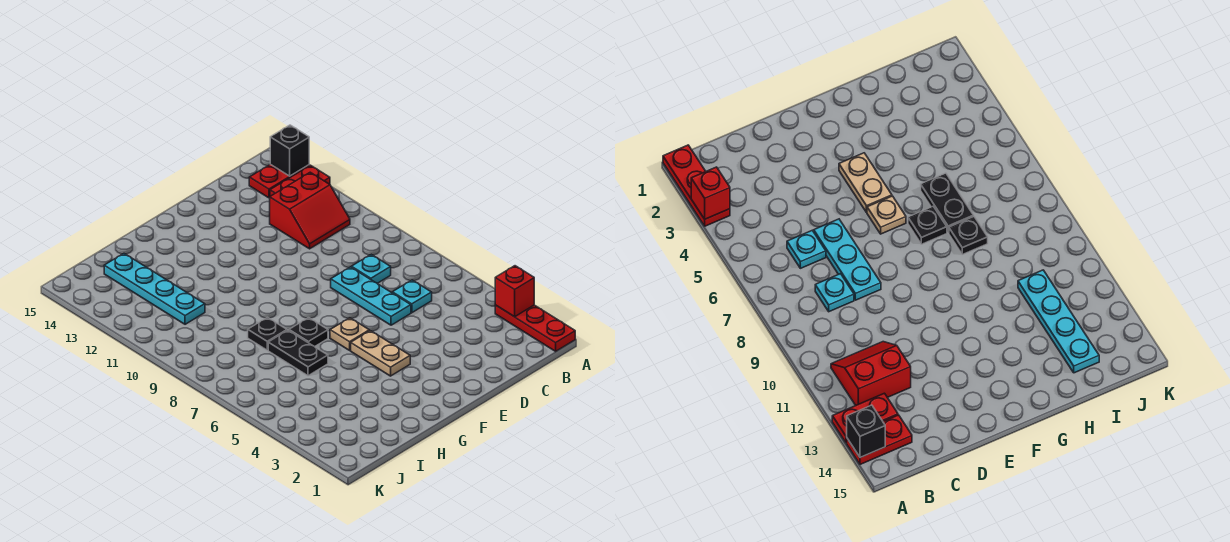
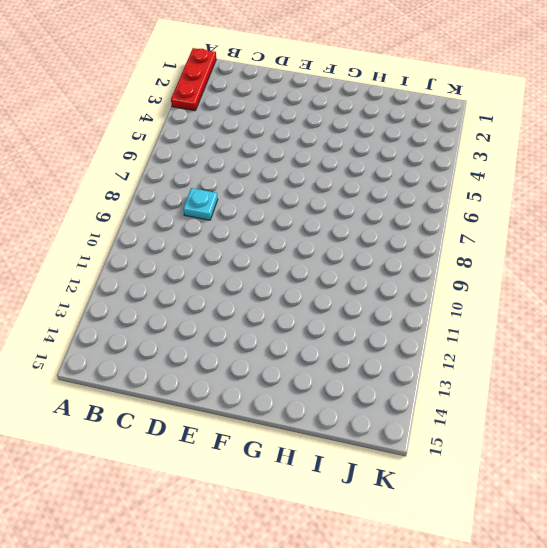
none -> red 1x2 plate [270,165,330,196]
none -> red 1x2 plate [249,164,309,198]
none -> red 2x2 slope [270,172,350,249]

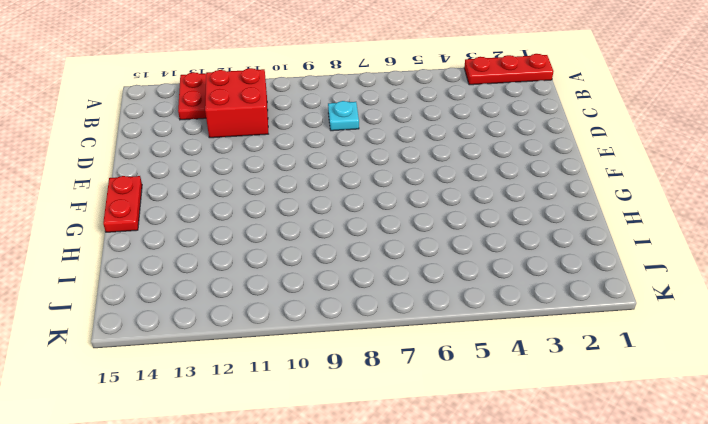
red 2x2 brick [205,68,268,138] -> red 2x2 slope [270,172,350,249]
red 1x2 plate [103,176,142,232] -> red 1x2 plate moved to [249,164,309,198]
none -> cyan 1x1 plate [392,280,432,313]
none -> cyan 1x3 plate [331,267,411,325]
none -> tan 1x2 plate [351,331,410,376]

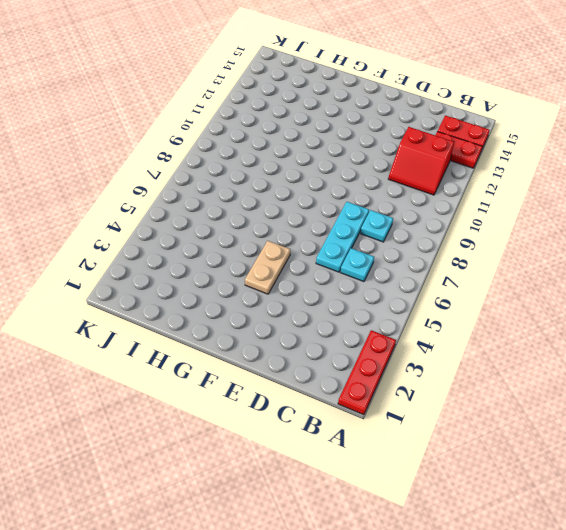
none -> tan 1x1 plate [330,318,369,350]
none -> black 1x1 plate [289,318,328,346]
none -> black 1x2 plate [268,330,328,376]

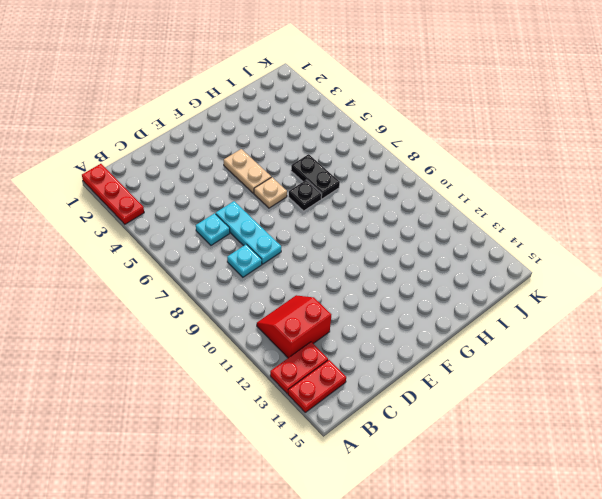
none -> black 1x1 plate [248,317,287,350]
none -> cyan 1x4 plate [104,254,205,324]
none -> red 1x1 brick [495,266,534,317]

